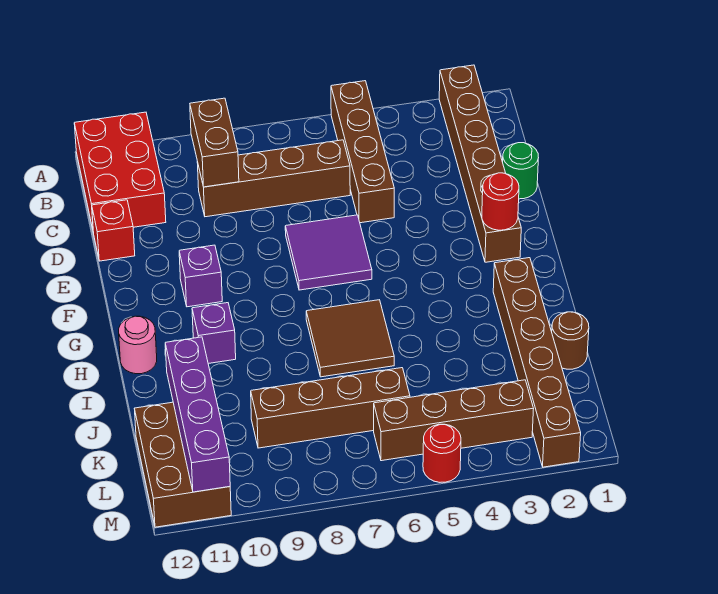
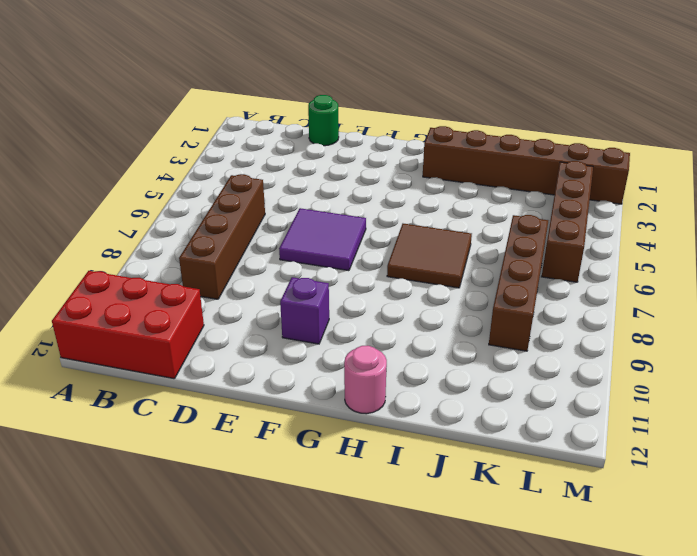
none -> brown 1x6 brick [439,65,521,262]
none -> brown 1x4 brick [331,81,394,223]
none -> red 1x1 brick [92,200,135,261]

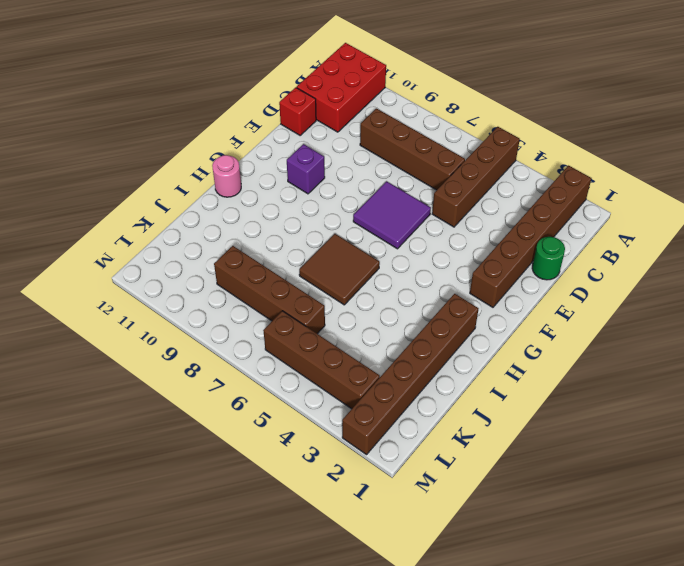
none -> purple 1x1 brick [192,303,236,364]
none -> brown 1x1 round brick [552,312,589,369]
none -> brown 2x3 brick [134,402,231,527]

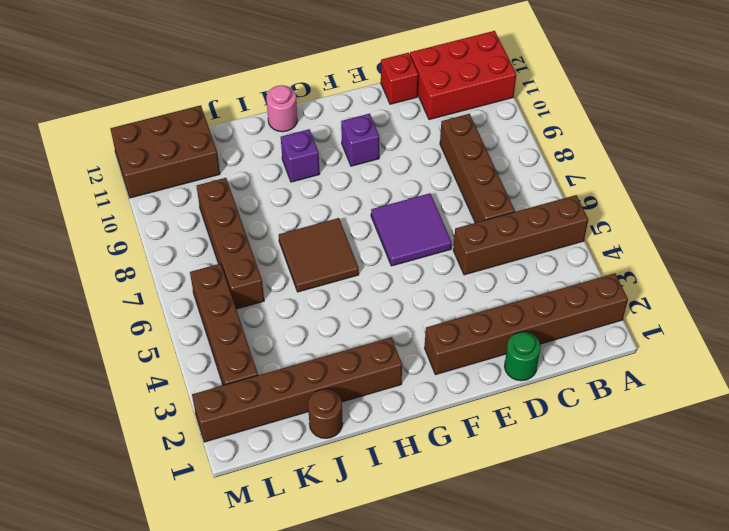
none -> red 1x1 round brick [423,424,461,482]
none -> brown 1x2 brick [190,98,239,187]
none -> red 1x1 round brick [482,173,519,230]

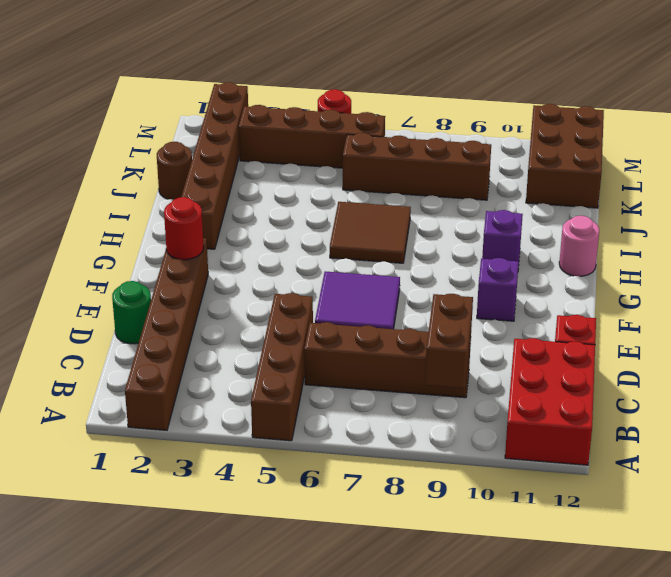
none -> purple 1x4 brick [165,337,230,492]

